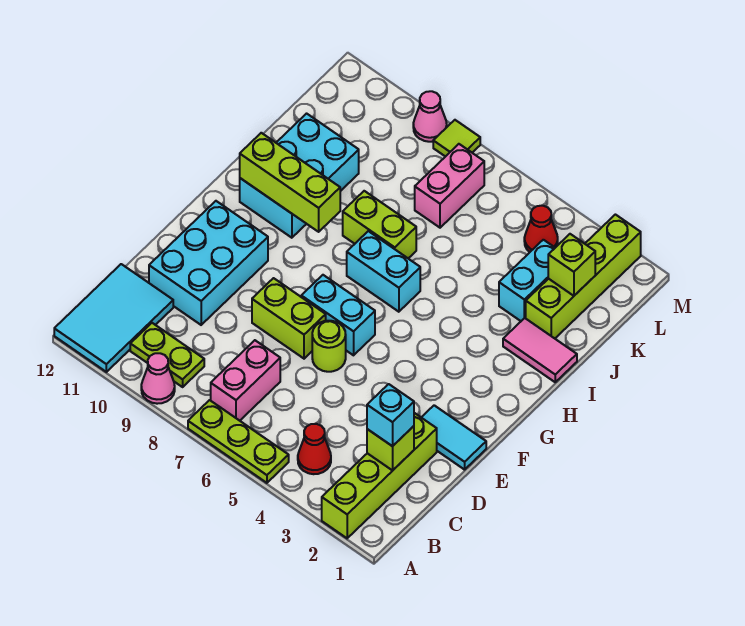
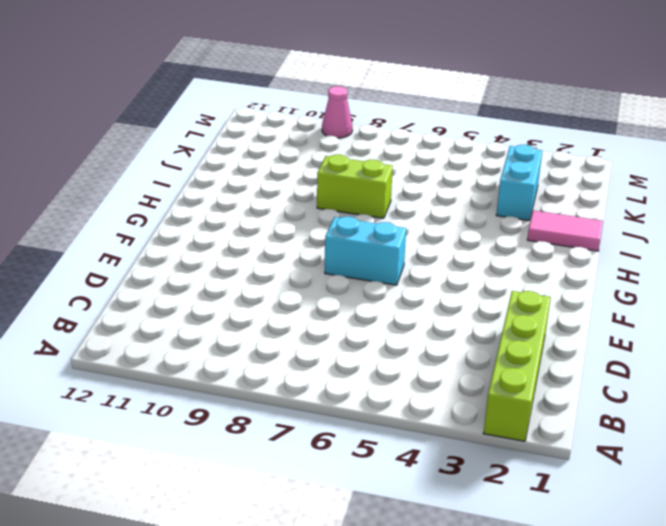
none -> lime 1x3 plate [188,400,289,483]
none -> pink 1x1 cone [141,353,175,404]
none -> cyan 2x3 tile [54,264,173,372]

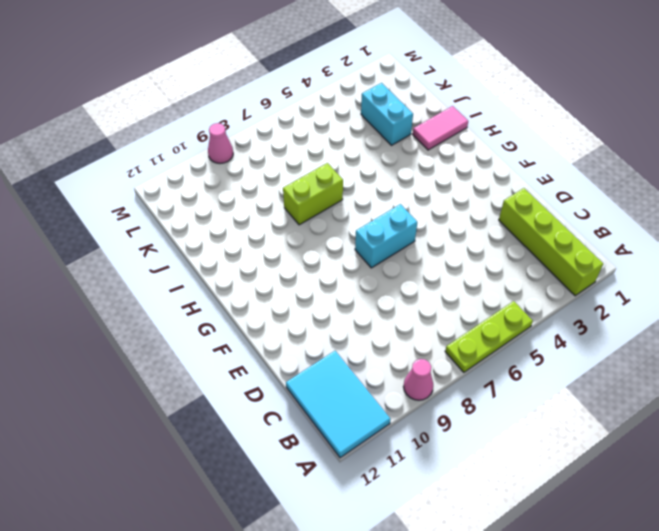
none -> red 1x1 cone [298,424,331,474]
none -> pink 1x2 brick [211,340,280,421]
none -> lime 1x2 plate [130,323,204,387]

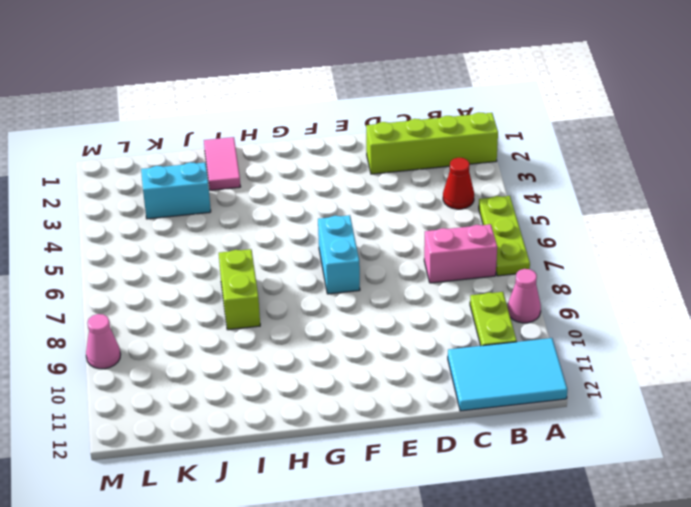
none -> cyan 2x3 brick [149,201,268,325]
none -> cyan 1x2 tile [421,405,486,470]
none -> lime 1x1 round brick [312,321,346,372]

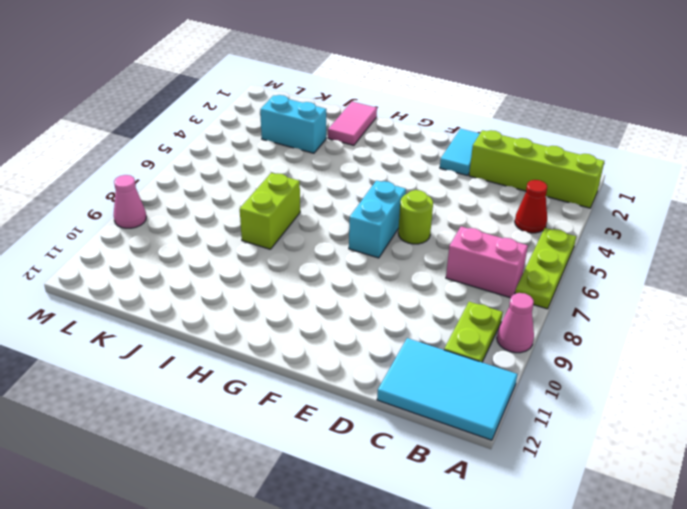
none -> cyan 2x3 brick [149,201,268,325]
none -> lime 1x2 brick [252,278,326,359]
none -> cyan 1x2 brick [347,231,420,312]

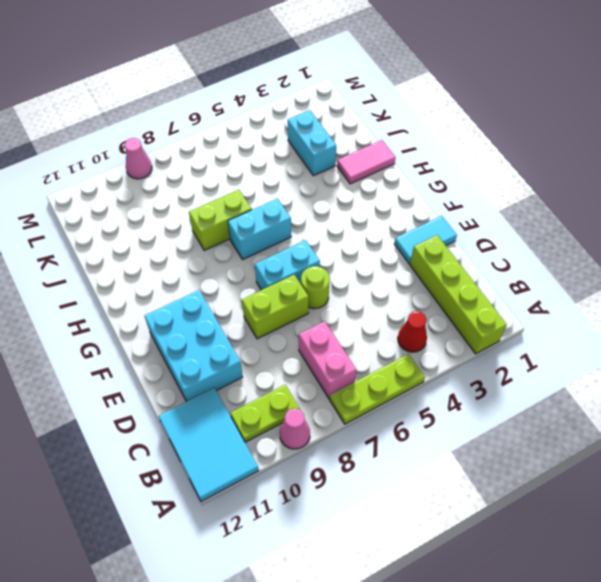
none -> cyan 2x3 brick [240,114,359,238]
none -> lime 1x4 brick [526,215,641,338]
none -> pink 1x2 brick [415,144,484,228]

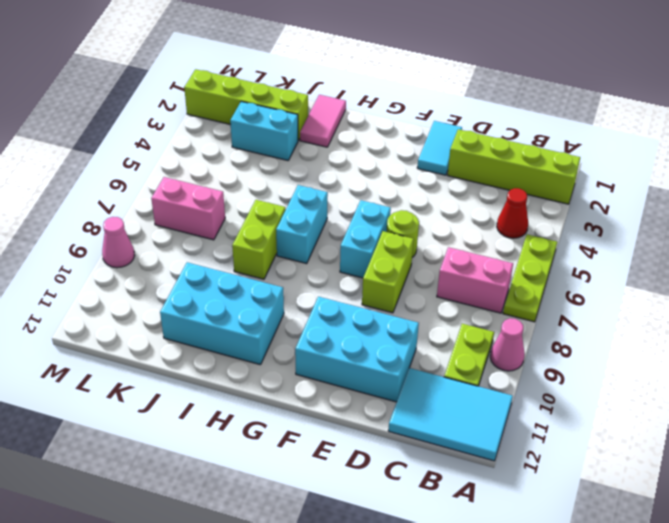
none -> red 1x1 cone [524,206,558,252]
none -> lime 1x1 tile [433,120,480,157]
none -> lime 1x1 brick [367,426,414,470]

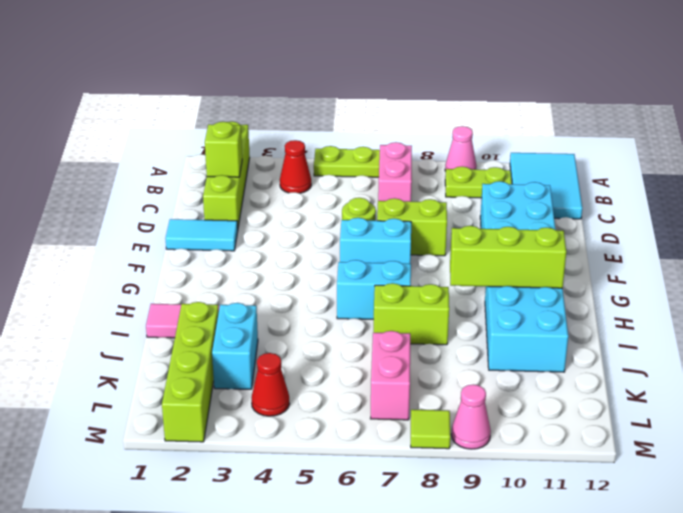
none -> lime 1x1 brick [548,234,595,296]
none -> cyan 1x1 brick [367,384,414,446]

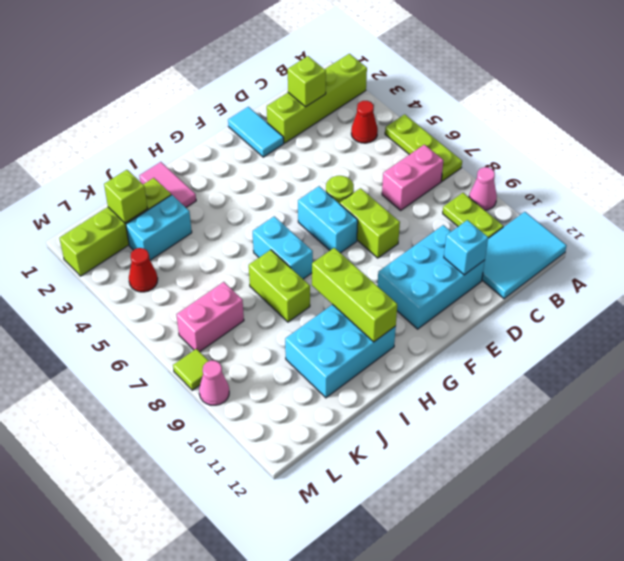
cyan 1x1 brick [444,220,488,275] -> cyan 1x1 brick moved to [367,384,414,446]

